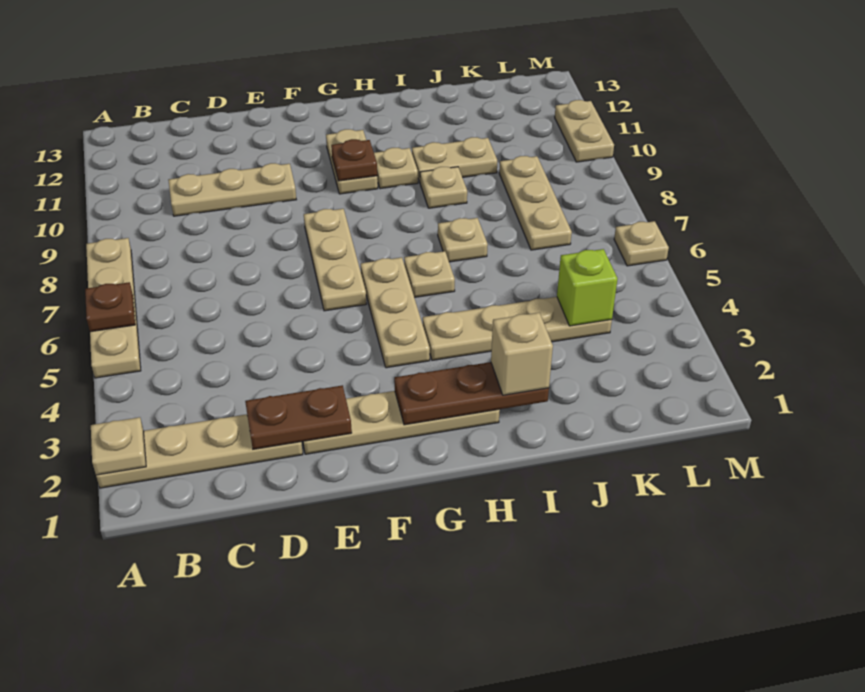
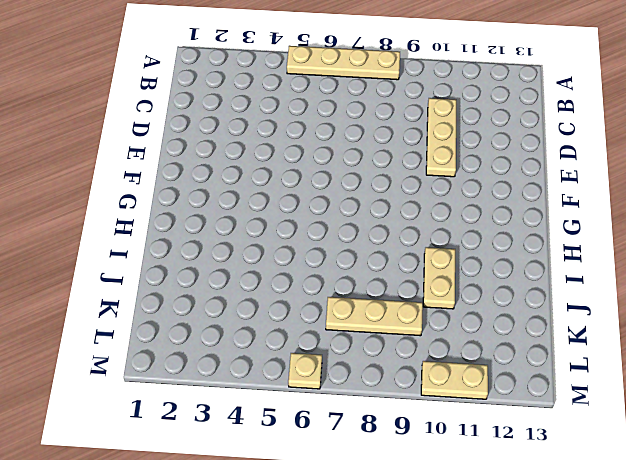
none -> tan 1x4 plate [96,414,303,488]
none -> tan 1x4 plate [303,391,500,454]
none -> tan 1x3 plate [304,209,366,311]

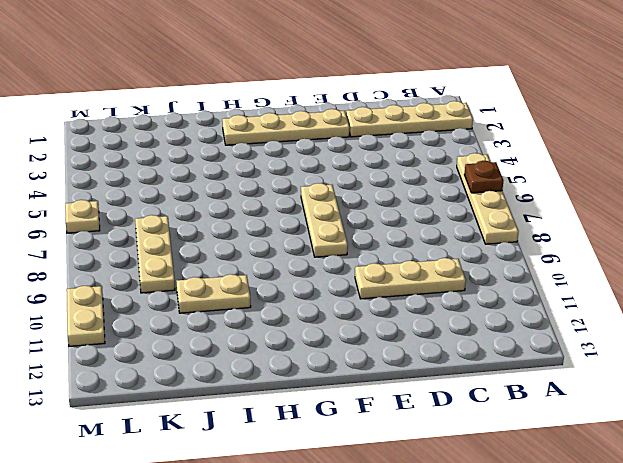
none -> tan 1x3 plate [361,257,430,368]
none -> tan 1x2 plate [326,129,378,194]
none -> tan 1x4 plate [423,297,612,360]

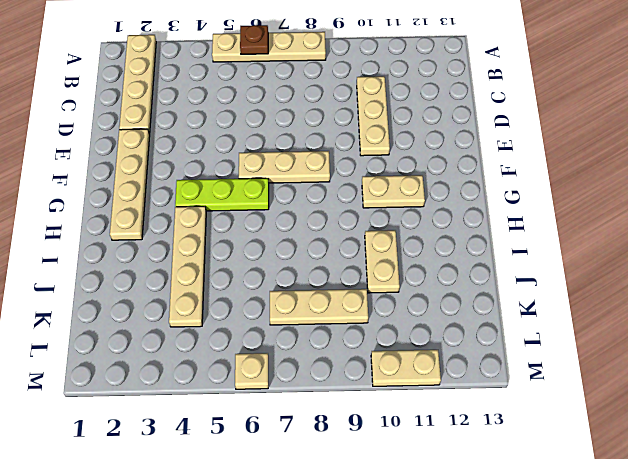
lime 1x3 plate [175,178,269,211] -> tan 1x3 plate [361,257,430,368]
none -> tan 1x1 plate [404,251,455,298]
none -> tan 1x1 plate [374,148,418,189]
none -> tan 1x1 plate [438,218,488,262]

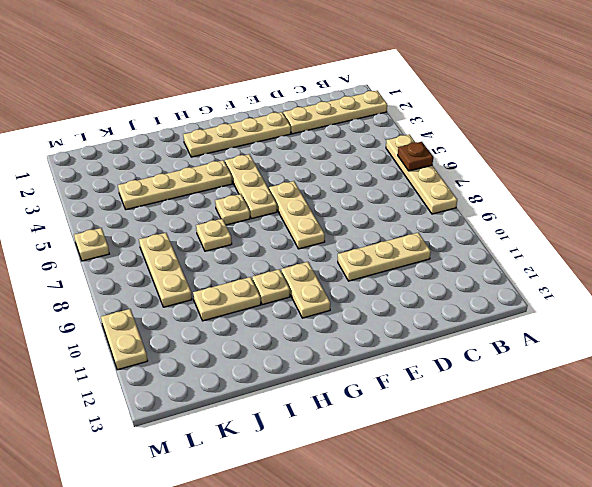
none -> tan 1x1 plate [420,167,467,208]
none -> tan 1x1 plate [91,417,146,475]
none -> brown 1x2 plate [245,385,352,449]

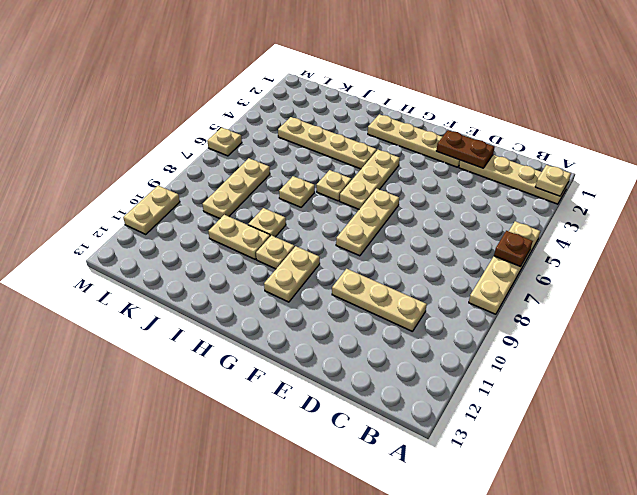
none -> brown 1x3 plate [394,362,549,425]
none -> brown 1x1 plate [331,139,377,181]
none -> lime 1x1 brick [557,249,618,326]

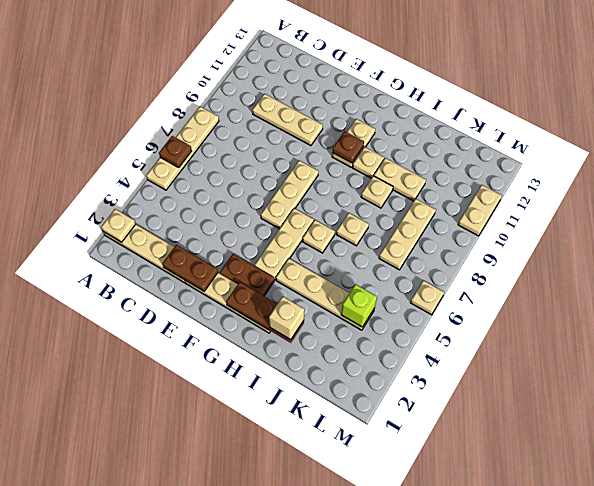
brown 1x2 plate [220,254,274,296] -> none

